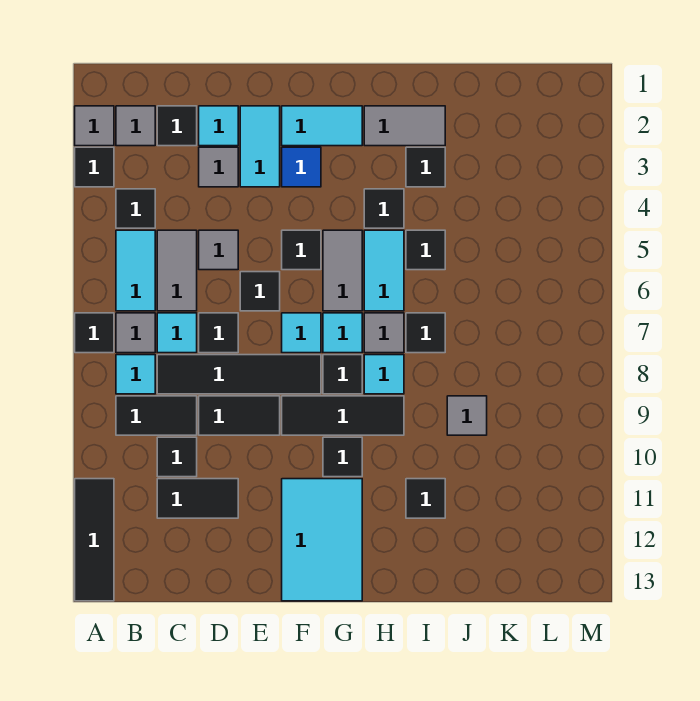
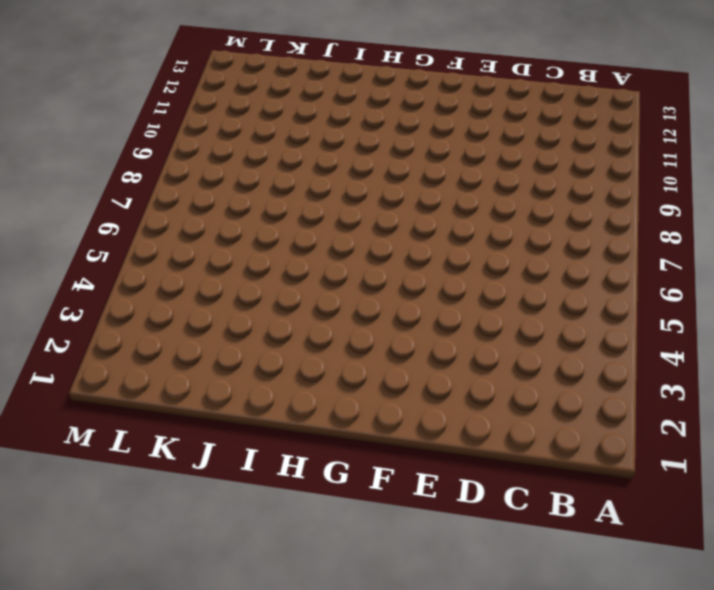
none -> grey 1x1 tile [75,106,114,146]
none -> black 1x1 tile [75,147,114,187]
none -> black 1x1 tile [75,313,114,353]
none -> black 1x3 tile [75,479,114,601]

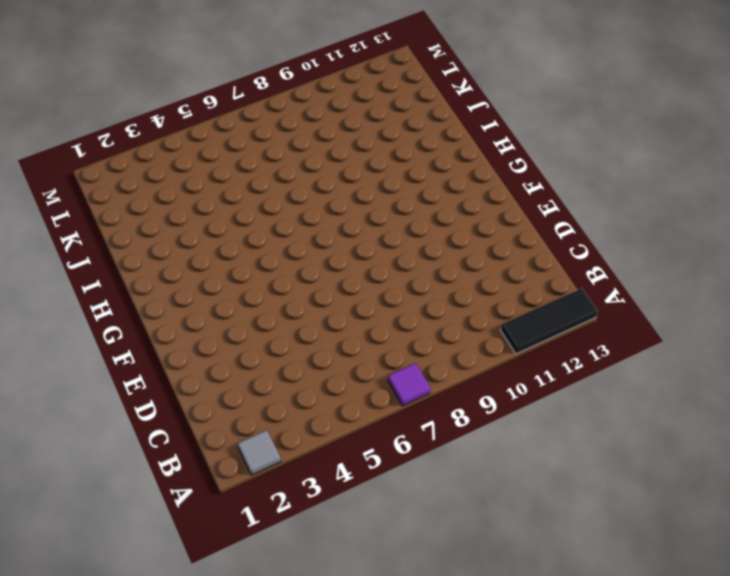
purple 1x1 tile [388,363,430,406] -> black 1x1 tile [75,313,114,353]
none -> black 1x1 tile [75,147,114,187]
none -> grey 1x1 tile [116,106,155,146]
none -> black 1x1 tile [116,189,155,228]
none -> cyan 1x2 tile [116,230,155,311]

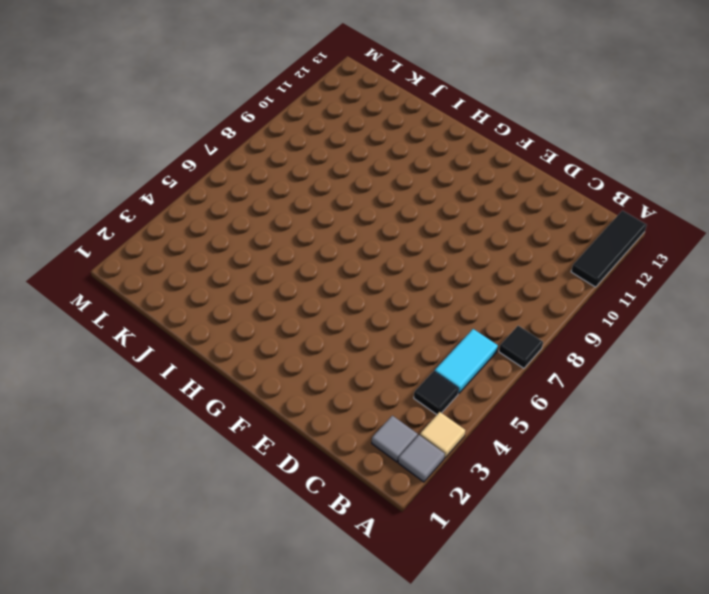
tan 1x1 tile [420,412,465,458] -> black 1x1 tile [75,147,114,187]
none -> grey 1x1 tile [116,313,155,353]
none -> cyan 1x1 tile [116,355,155,394]
none -> black 1x2 tile [116,396,197,435]
none -> black 1x1 tile [157,106,197,146]

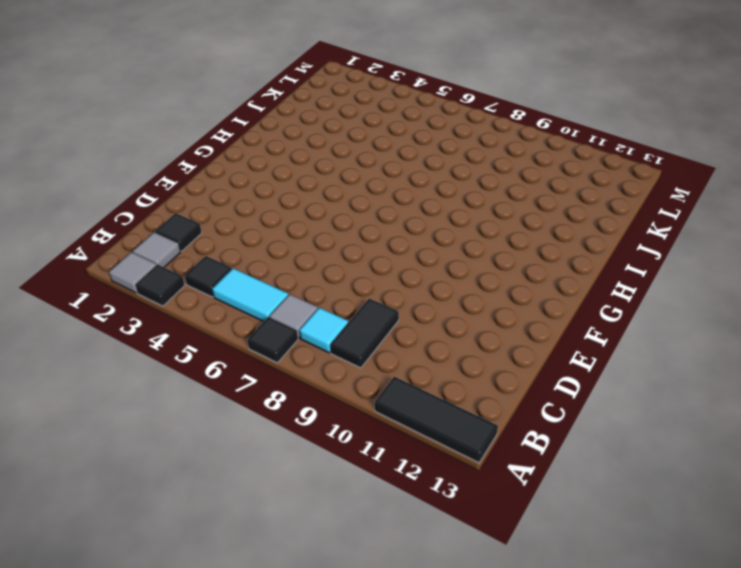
none -> grey 1x2 tile [157,230,197,311]
none -> cyan 1x1 tile [157,313,197,353]
none -> black 1x4 tile [157,355,321,394]
none -> black 1x1 tile [157,437,197,477]

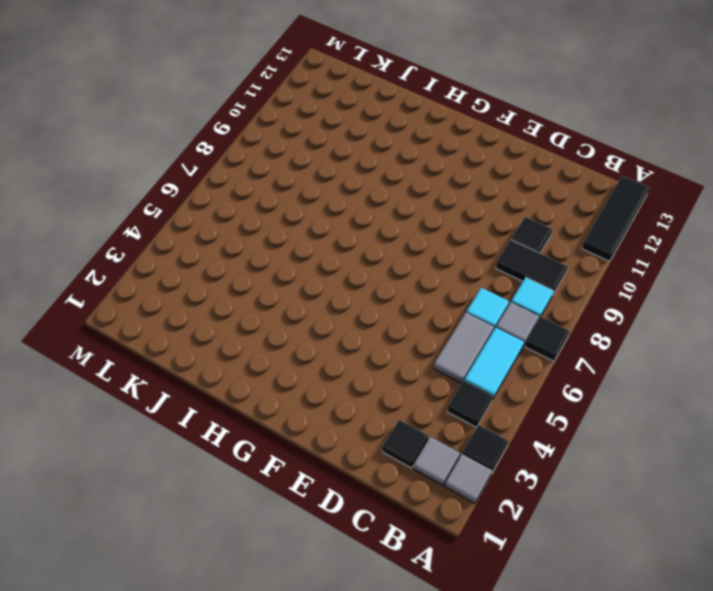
none -> black 1x4 tile [157,355,321,394]
none -> black 1x2 tile [157,479,238,518]
none -> cyan 1x1 tile [199,106,238,146]
none -> grey 1x1 tile [199,147,238,187]

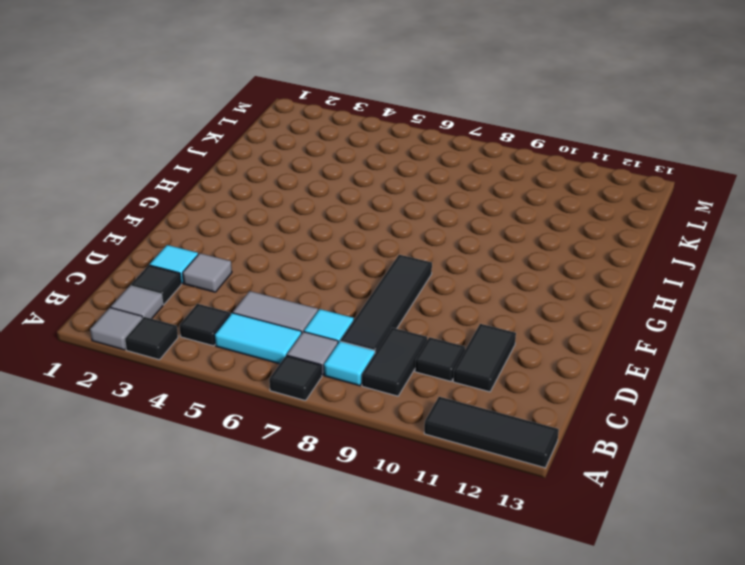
none -> grey 1x1 tile [199,230,238,270]
none -> black 1x1 tile [199,313,238,353]
none -> black 1x2 tile [199,396,280,435]
none -> cyan 1x2 tile [240,106,280,187]

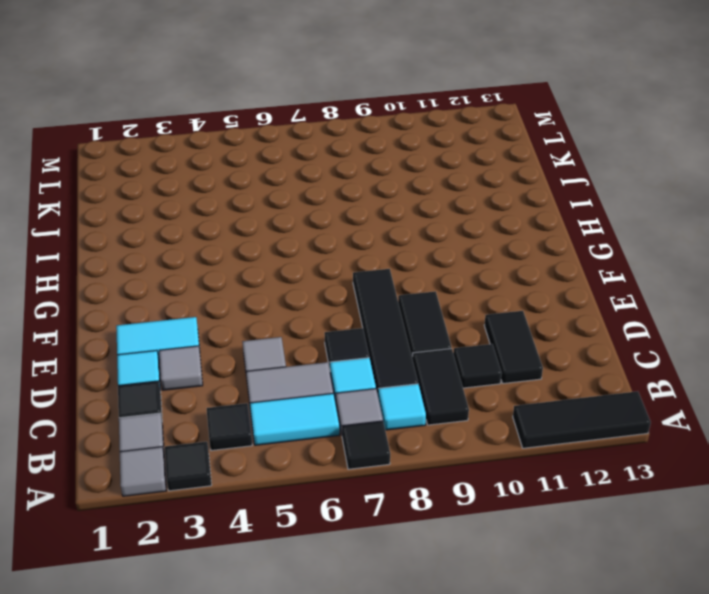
none -> black 1x1 tile [240,272,280,311]
none -> cyan 1x2 tile [282,106,362,146]
none -> blue 1x1 tile [282,147,321,187]
none -> black 1x1 tile [282,230,321,270]

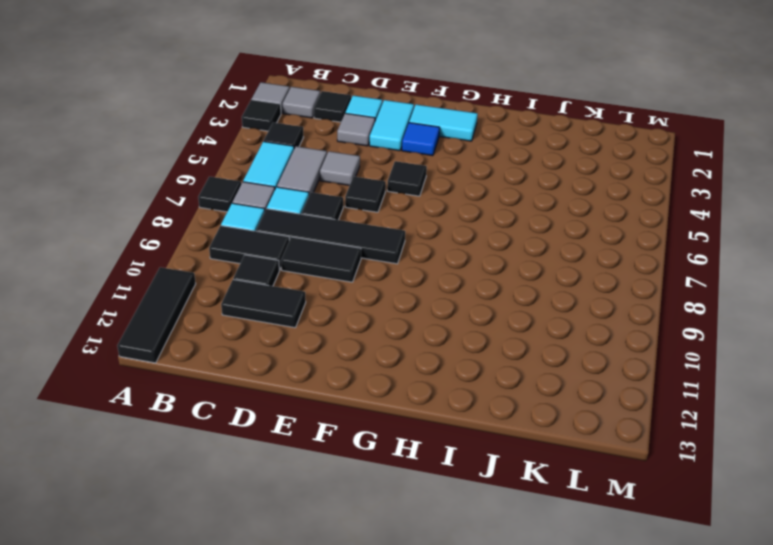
none -> cyan 1x1 tile [282,313,321,353]
none -> black 1x3 tile [282,396,404,435]
none -> cyan 2x3 tile [282,479,362,601]
none -> grey 1x2 tile [323,230,362,311]

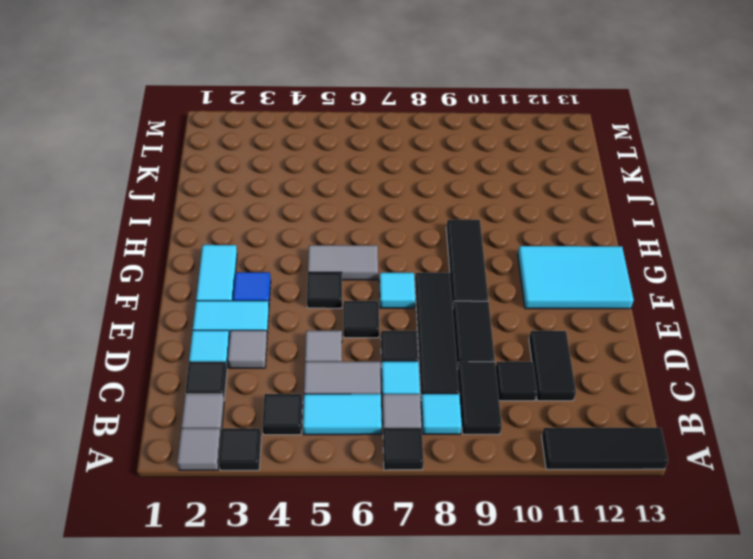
none -> cyan 1x1 tile [323,313,362,353]
none -> black 1x1 tile [323,355,362,394]
none -> black 1x1 tile [323,437,362,477]
none -> grey 1x2 tile [364,106,445,146]

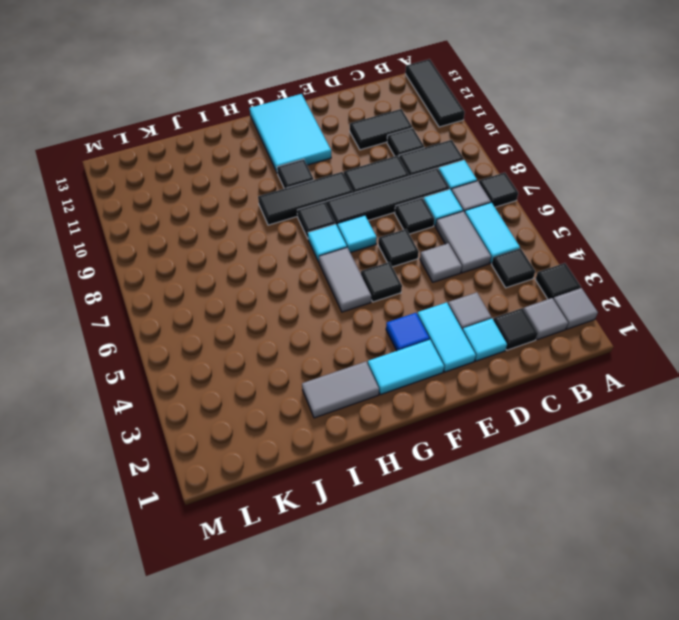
none -> black 1x1 tile [364,189,404,228]
none -> cyan 1x2 tile [364,230,404,311]
none -> grey 1x1 tile [364,313,404,353]
none -> cyan 1x1 tile [364,355,404,394]

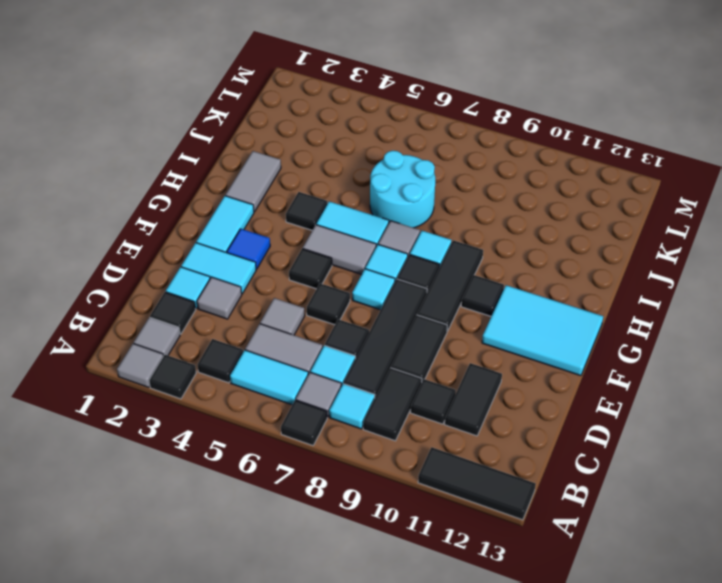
cyan 2x2 round brick [370,151,435,228] -> black 1x1 tile [406,313,445,353]
none -> black 1x1 tile [406,147,445,187]
none -> black 1x1 tile [406,230,445,270]
none -> black 1x1 tile [406,479,445,518]
none -> grey 1x1 tile [447,396,487,435]

